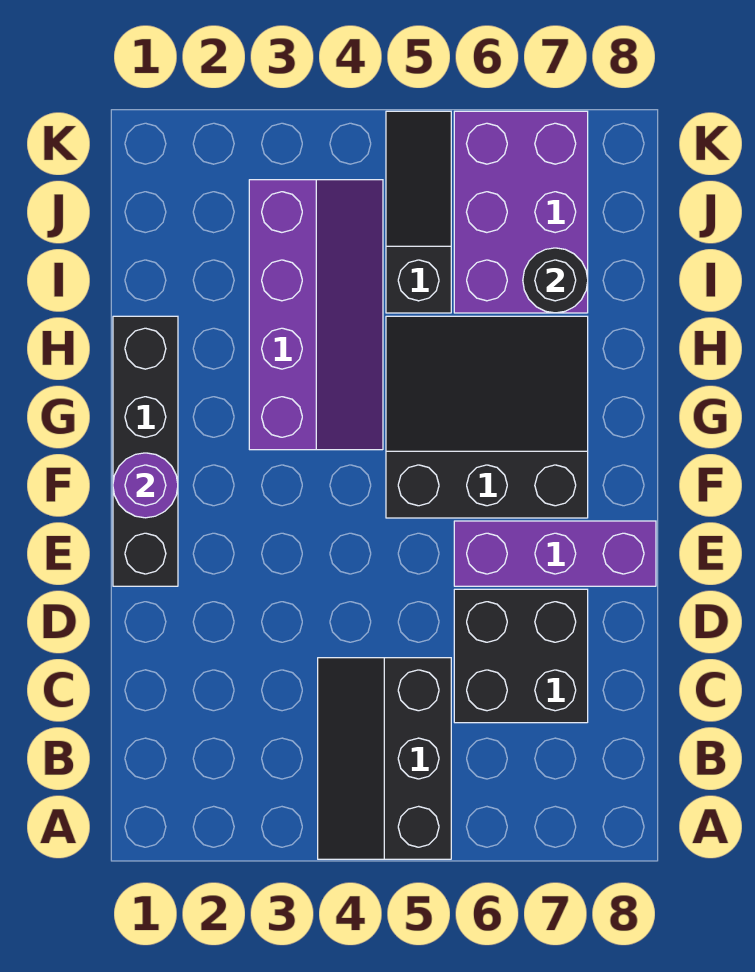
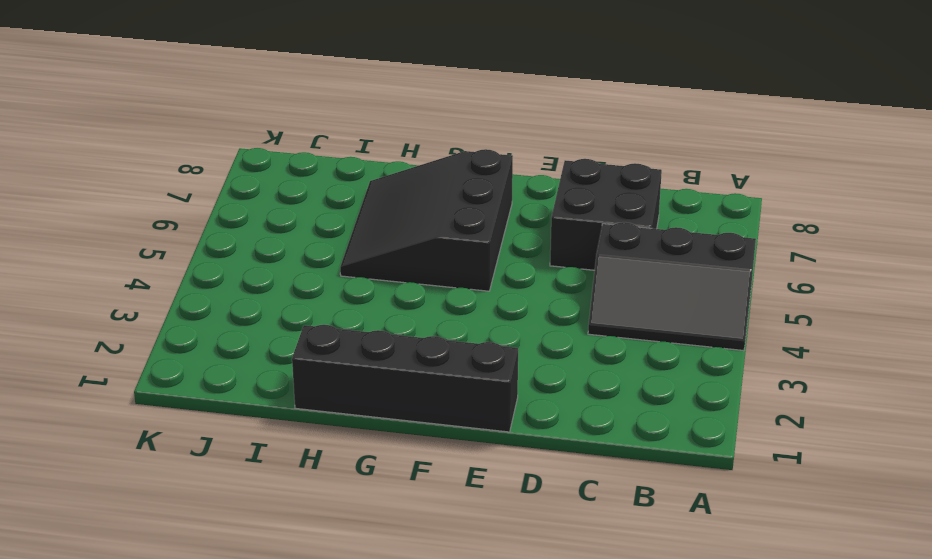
none -> purple 1x3 brick [454,521,656,586]
none -> purple 2x4 slope [249,180,383,450]

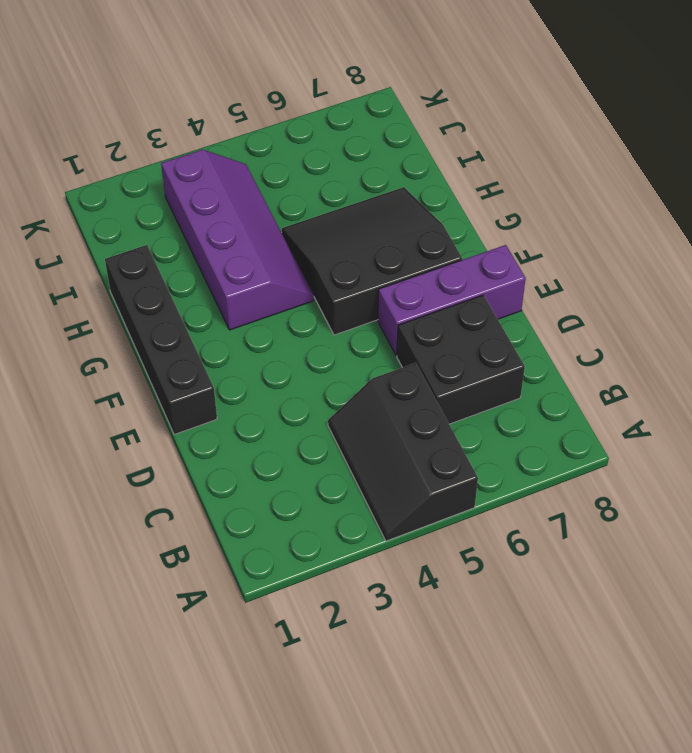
none -> black 1x3 slope [386,111,451,313]
none -> purple 2x3 brick [454,111,588,313]

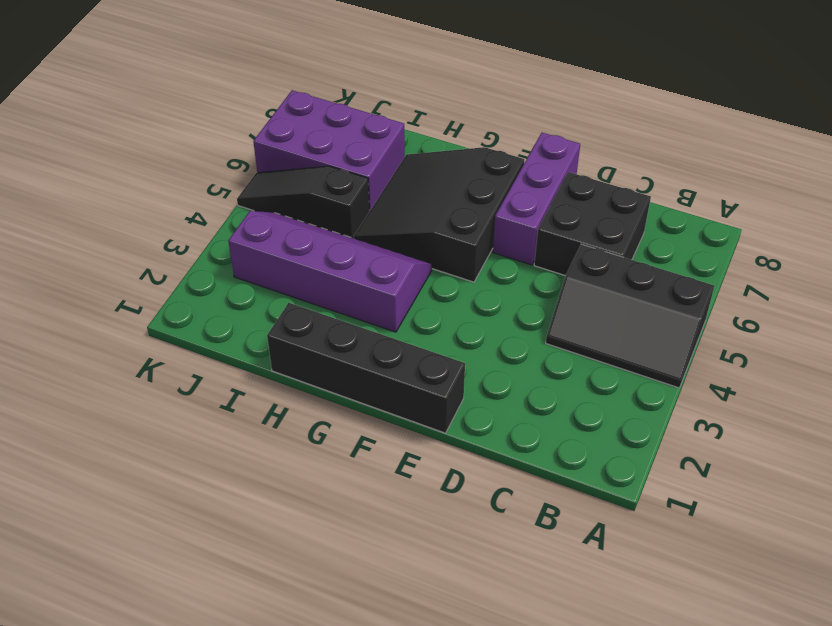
none -> purple 1x1 round brick [113,453,178,518]
none -> black 1x1 round brick [523,248,588,313]

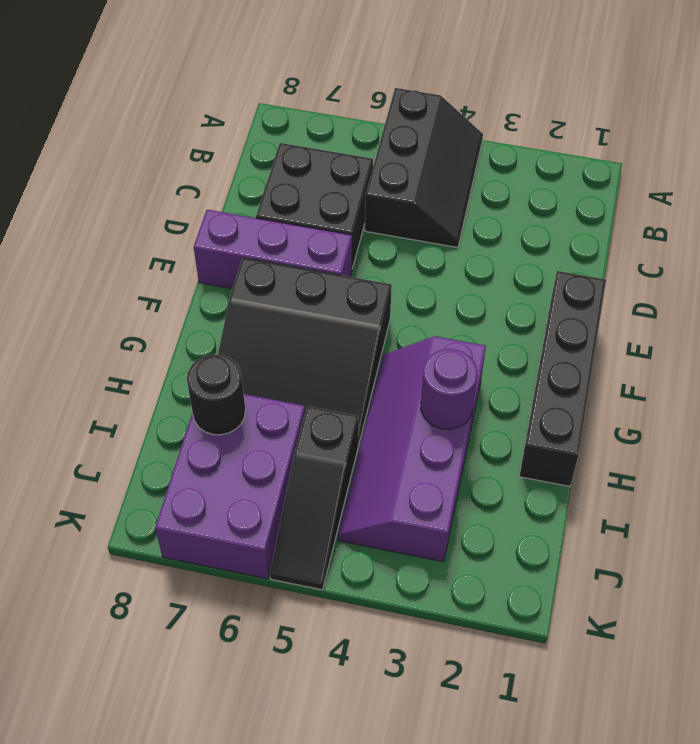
purple 1x1 round brick [421,349,477,429] -> purple 1x1 round brick moved to [113,453,178,518]

